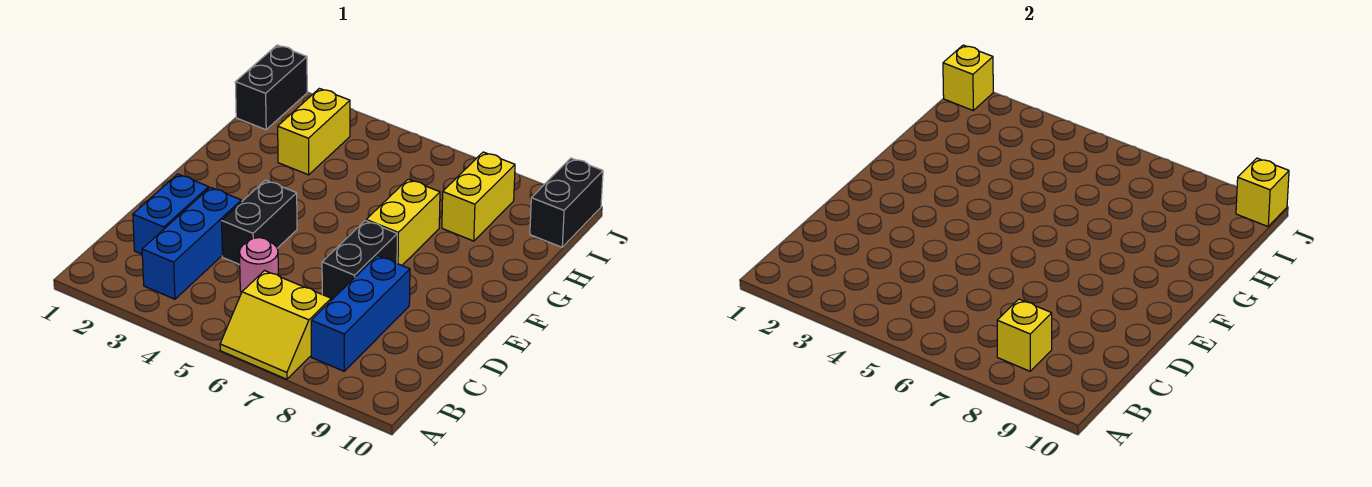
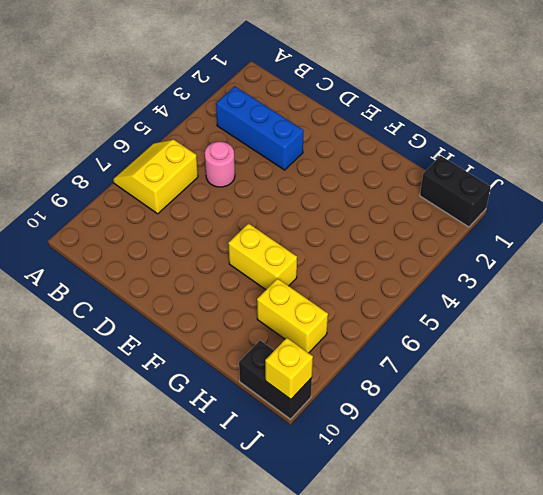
none -> blue 1x3 brick [311,256,410,371]
none -> blue 1x2 brick [133,174,209,254]
none -> black 1x2 brick [222,180,297,265]

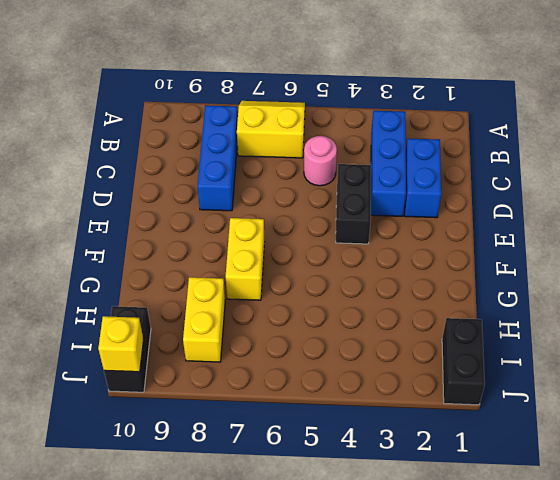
none -> black 1x2 brick [322,221,397,300]
none -> yellow 1x2 brick [278,88,350,175]
none -> yellow 1x1 brick [997,299,1052,371]

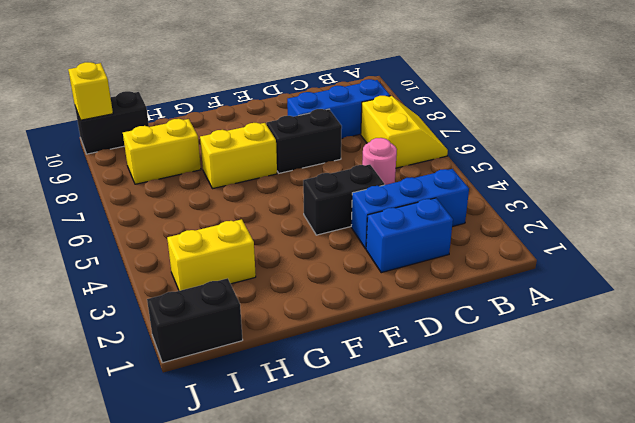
none -> yellow 1x1 brick [997,299,1052,371]
none -> yellow 1x1 brick [943,45,993,110]

